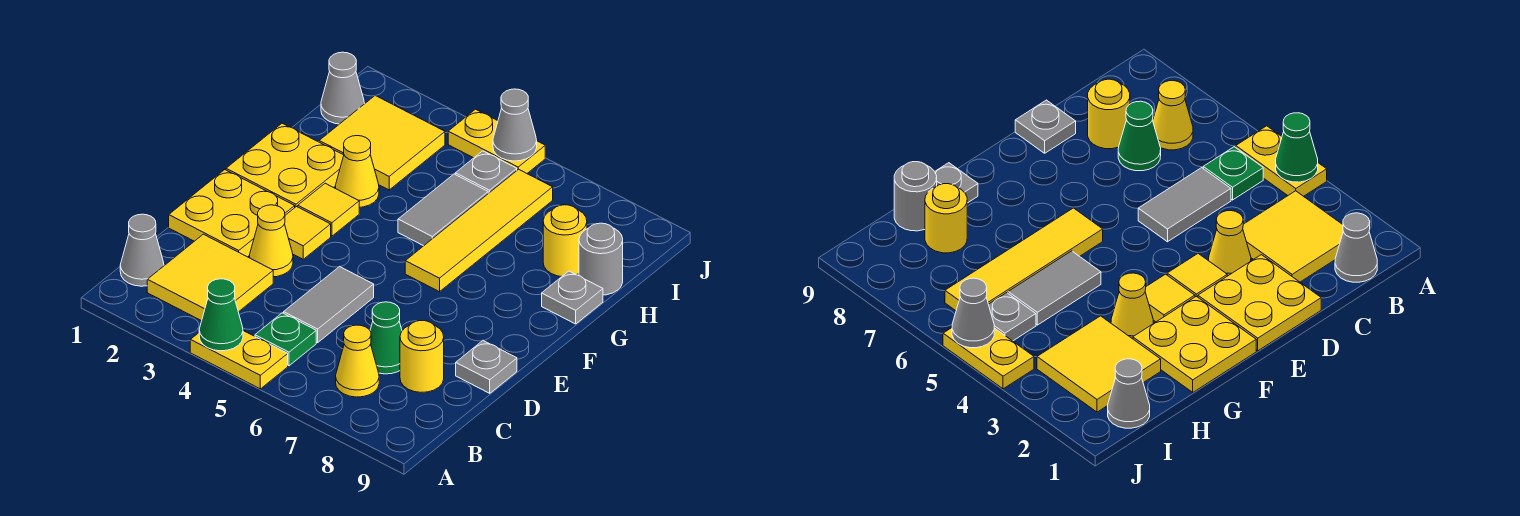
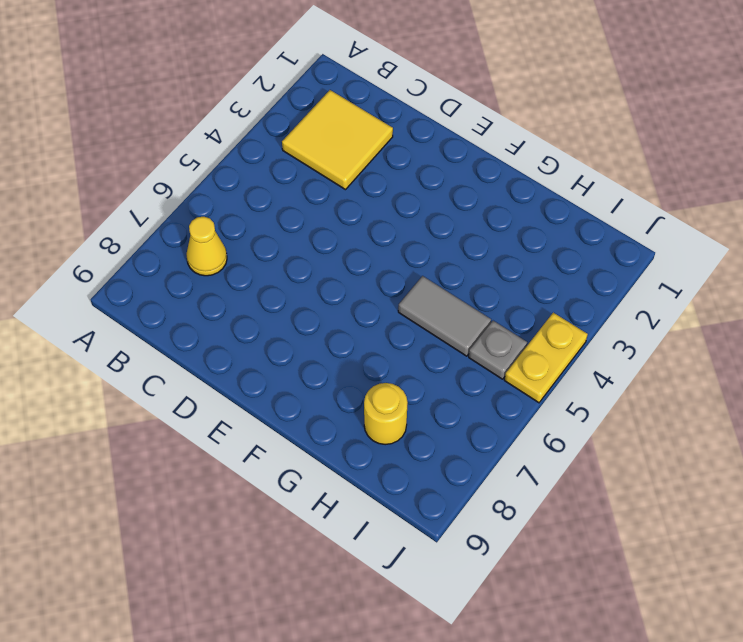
none -> yellow 1x2 plate [190,331,288,389]
none -> grey 1x1 cone [120,214,164,286]
none -> green 1x1 plate [255,313,316,366]

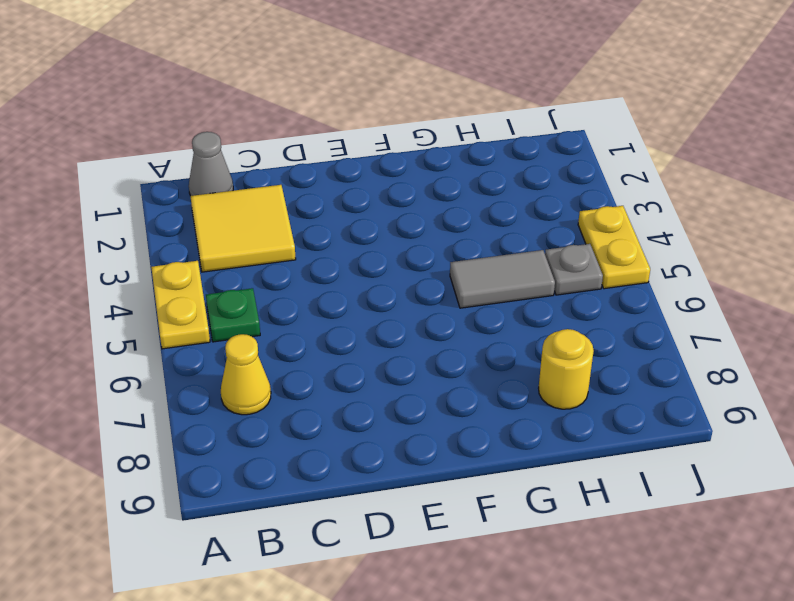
none -> grey 1x2 tile [284,267,374,343]
none -> green 1x1 cone [370,302,402,374]
none -> yellow 1x1 round brick [400,321,444,392]

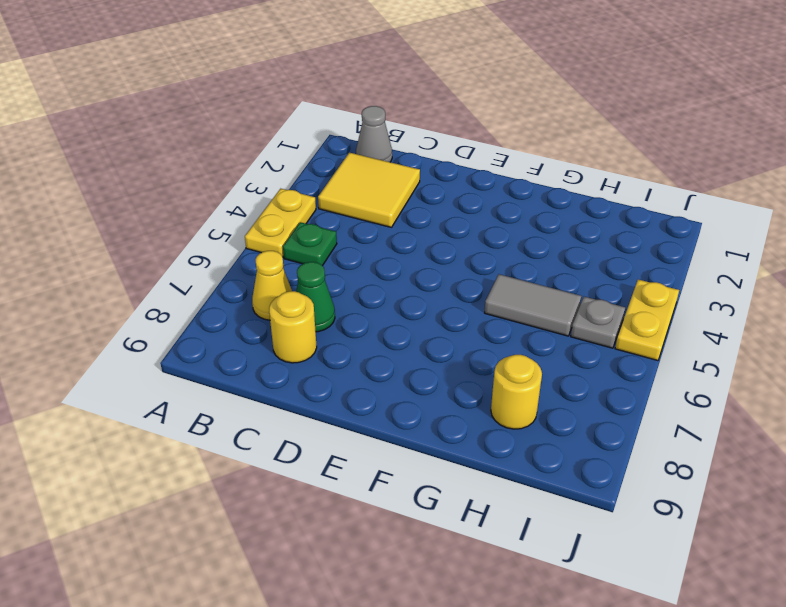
none -> grey 1x2 tile [284,267,374,343]
none -> yellow 2x2 plate [169,170,295,257]
none -> yellow 1x1 cone [249,205,293,277]

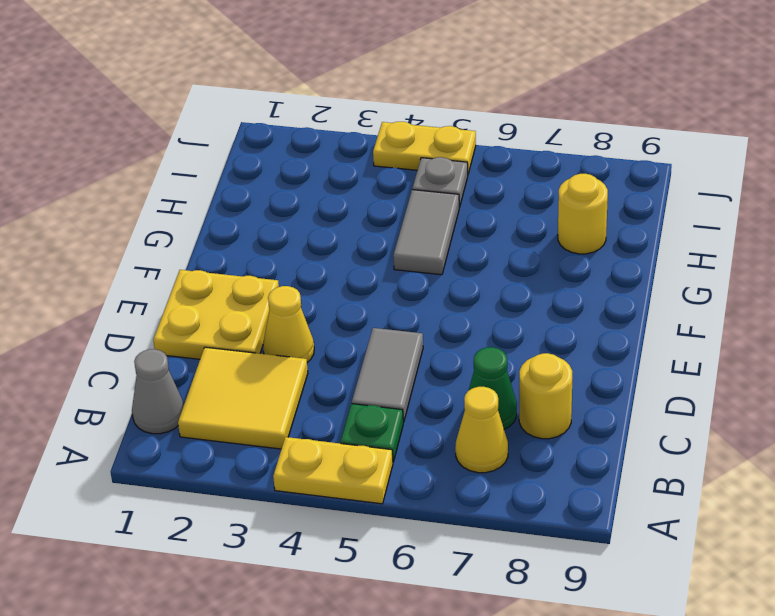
none -> grey 1x1 plate [456,341,517,393]
none -> yellow 1x1 tile [285,207,331,259]
none -> yellow 2x2 plate [226,123,344,207]

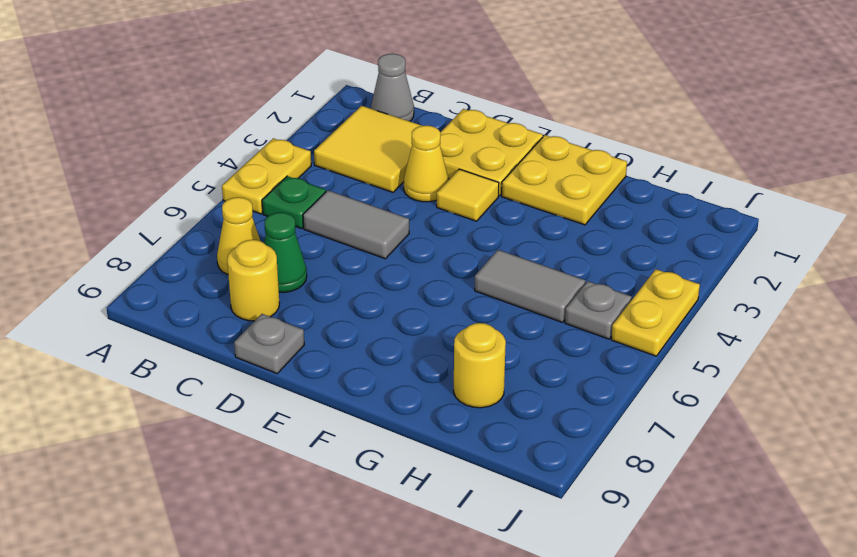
none -> yellow 1x1 tile [298,183,359,236]
none -> yellow 1x4 tile [405,169,553,292]
none -> yellow 1x1 cone [335,136,379,207]

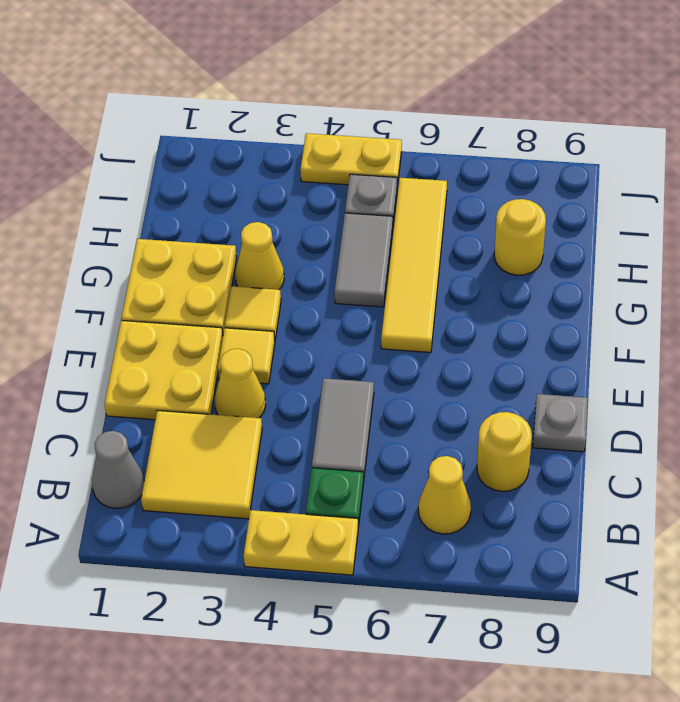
none -> green 1x1 cone [370,302,402,374]
none -> grey 1x1 plate [542,271,603,324]
none -> yellow 2x2 tile [319,96,445,190]

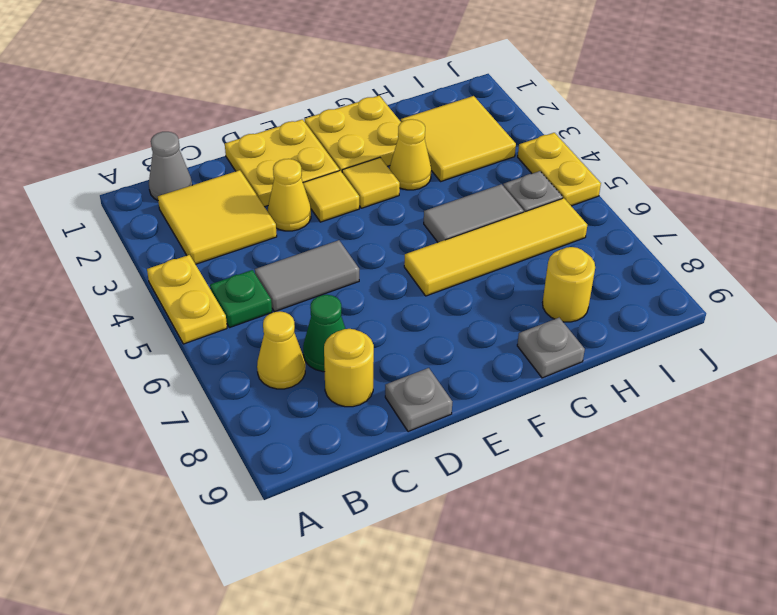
none -> grey 1x1 round brick [579,223,623,295]
none -> grey 1x1 cone [321,52,364,124]
none -> green 1x1 cone [199,279,243,351]

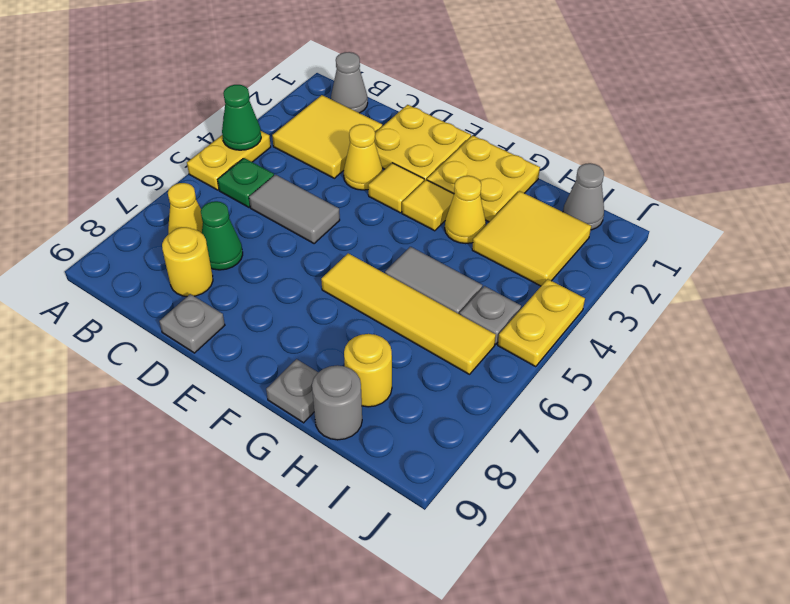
none -> grey 1x1 cone [493,89,537,161]

